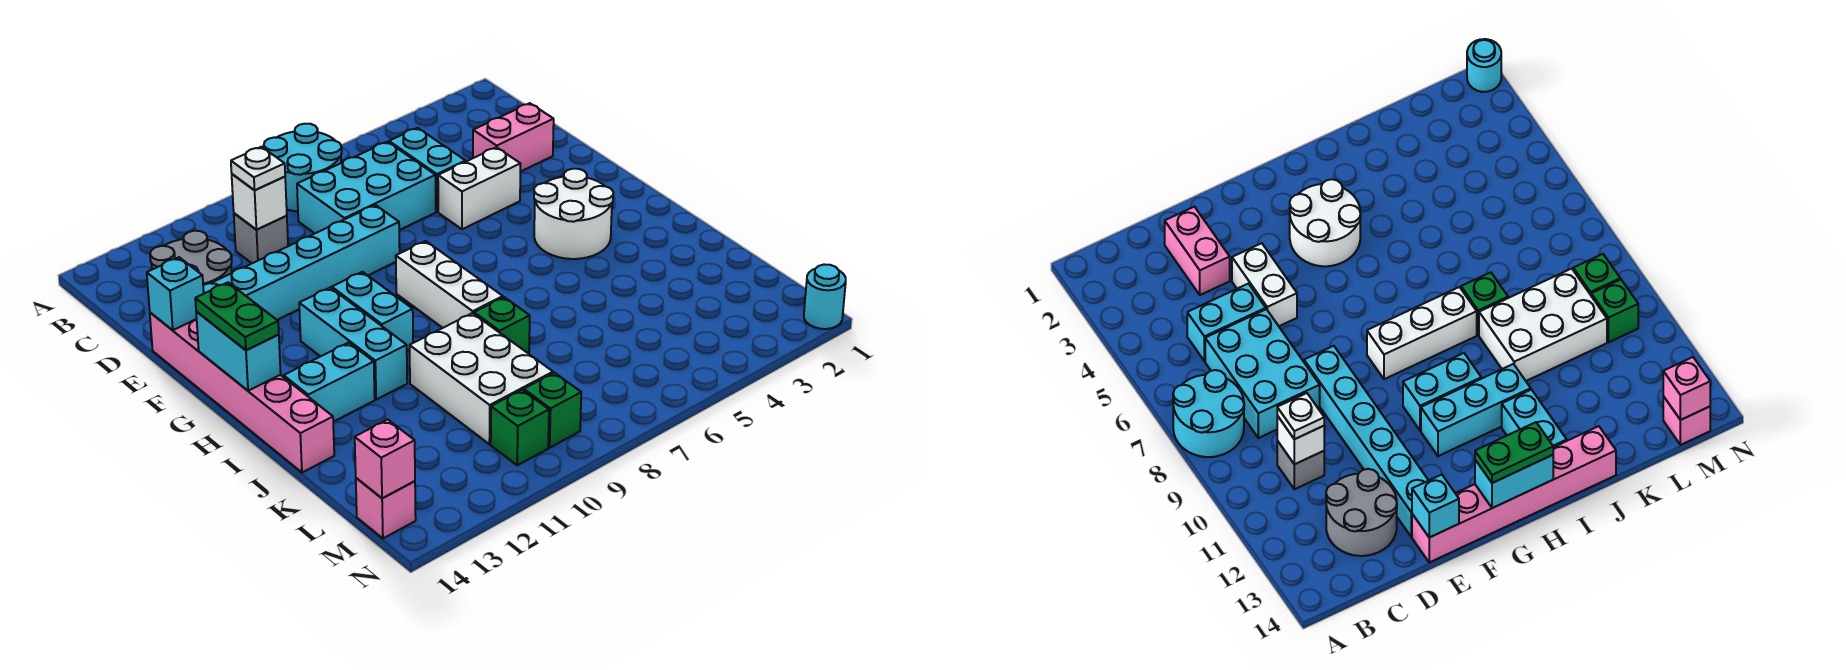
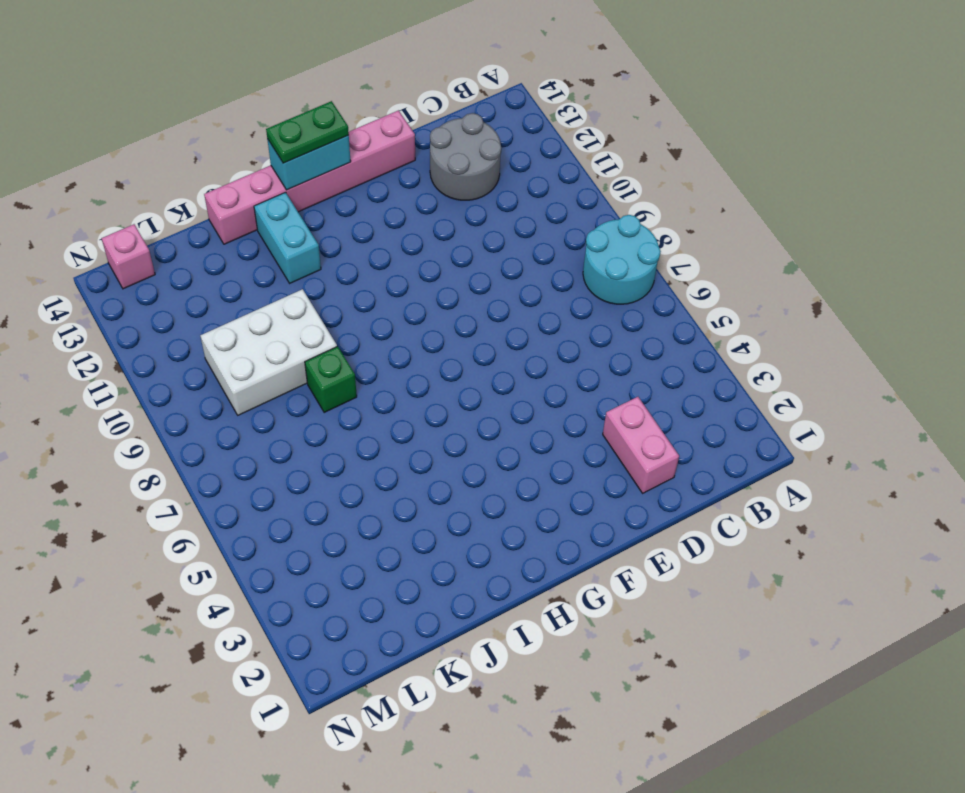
none -> cyan 1x2 brick [389,128,466,212]
none -> cyan 2x3 brick [297,142,436,234]
none -> grey 1x1 brick [234,213,288,263]

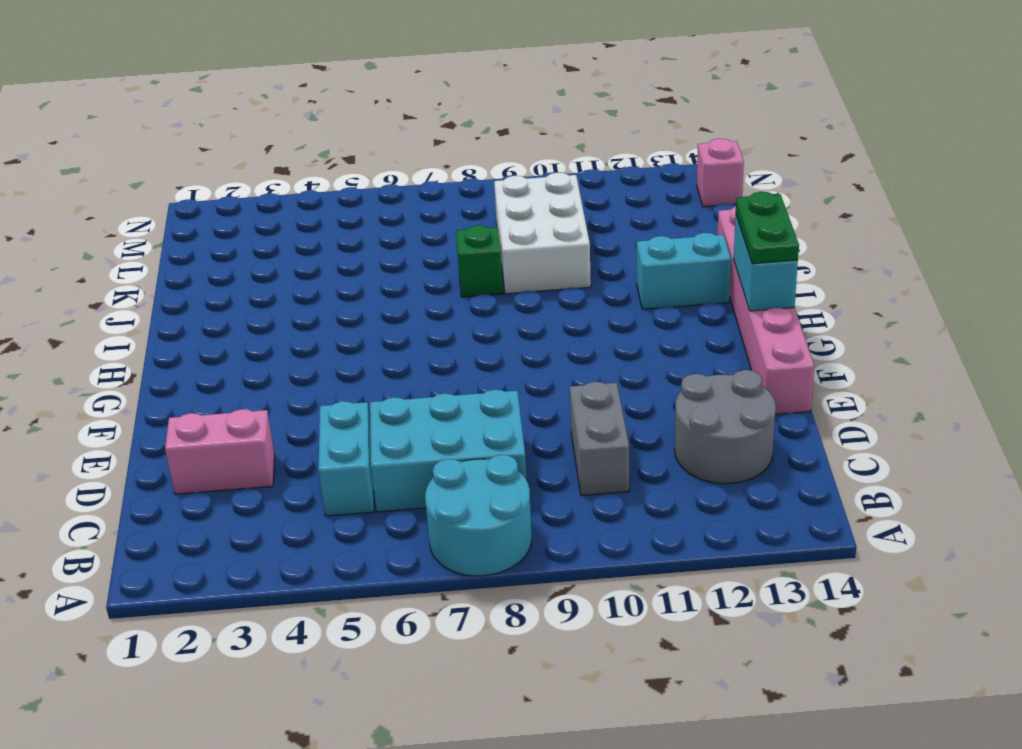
grey 1x2 brick [570,382,629,496] -> grey 1x1 brick [234,213,288,263]
none -> white 1x2 brick [438,147,521,229]
none -> cyan 1x6 brick [203,205,400,320]
none -> white 2x2 round brick [534,169,613,259]

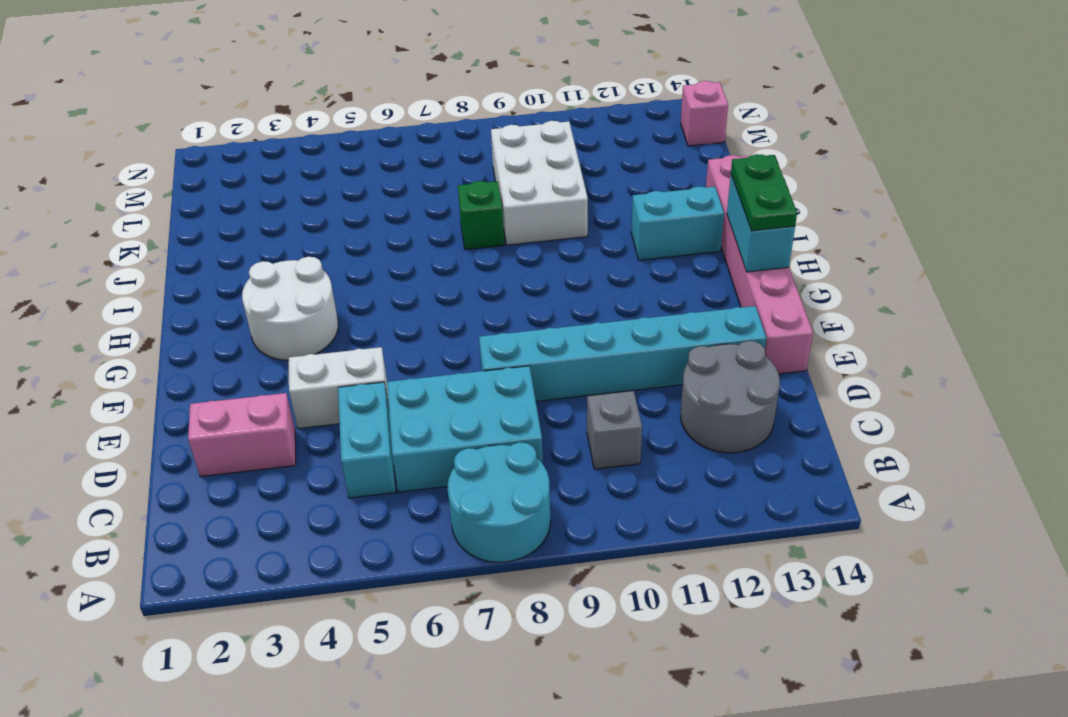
none -> white 1x3 brick [396,241,503,328]
none -> cyan 1x2 brick [332,272,413,351]
none -> cyan 1x3 brick [299,288,407,399]

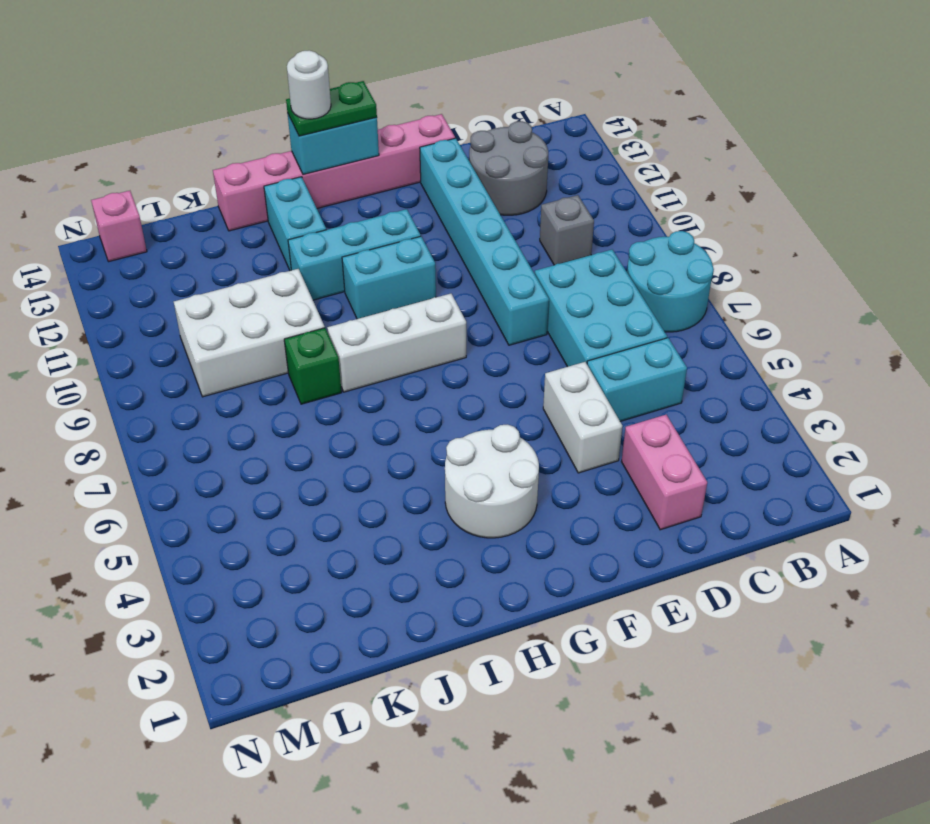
white 1x1 round brick [287,50,331,119] -> none
none -> green 1x1 brick [524,373,581,448]
none -> green 1x1 brick [491,390,549,465]
none -> cyan 1x1 round brick [804,264,846,329]

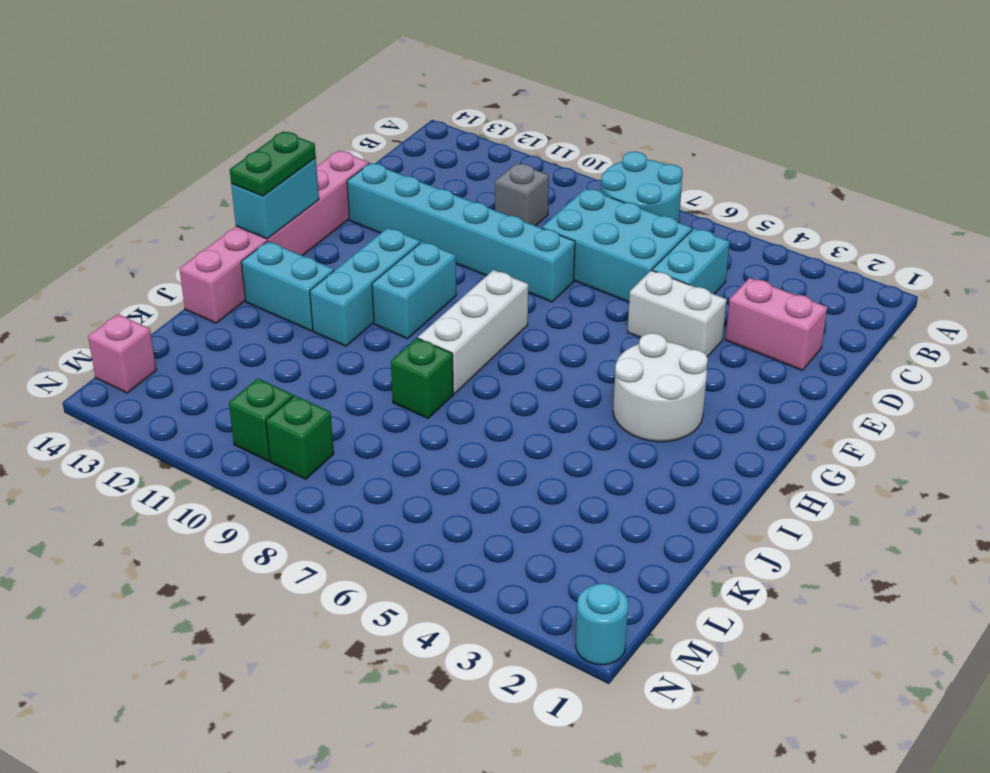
none -> grey 2x2 round brick [150,231,232,285]
none -> white 2x3 brick [410,313,553,444]
none -> white 1x1 brick [232,174,287,230]

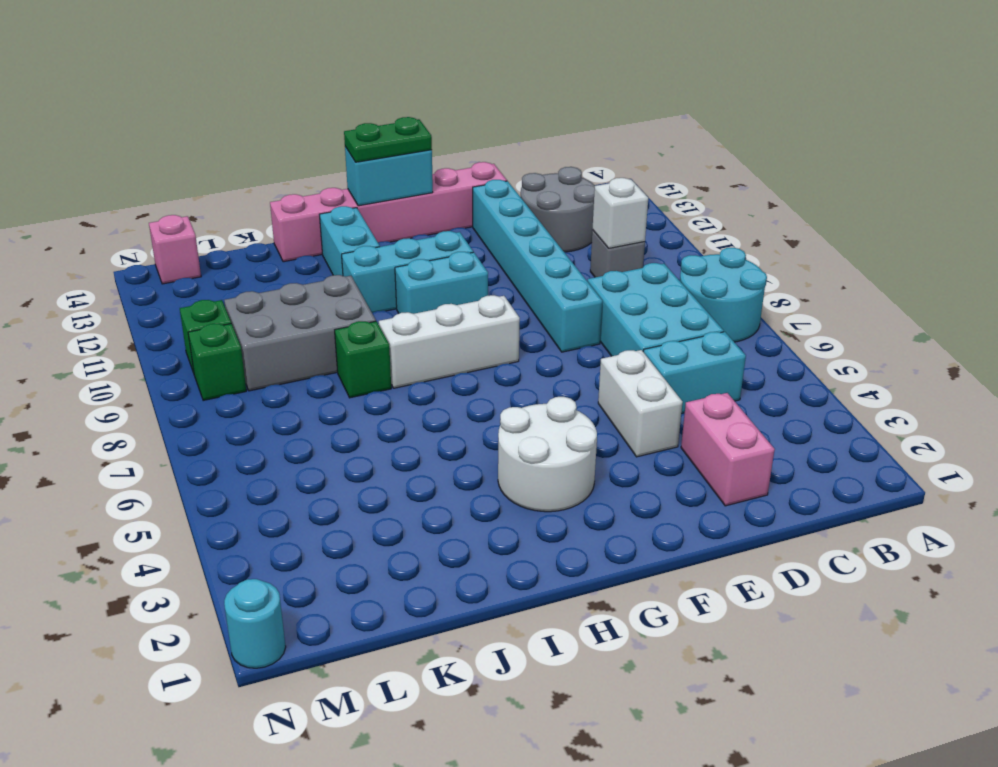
grey 2x3 brick [224,275,376,391] -> white 2x3 brick [410,313,553,444]
none -> cyan 1x1 brick [147,257,204,330]
none -> pink 1x1 brick [355,420,415,498]
none -> white 1x1 plate [231,147,285,190]

